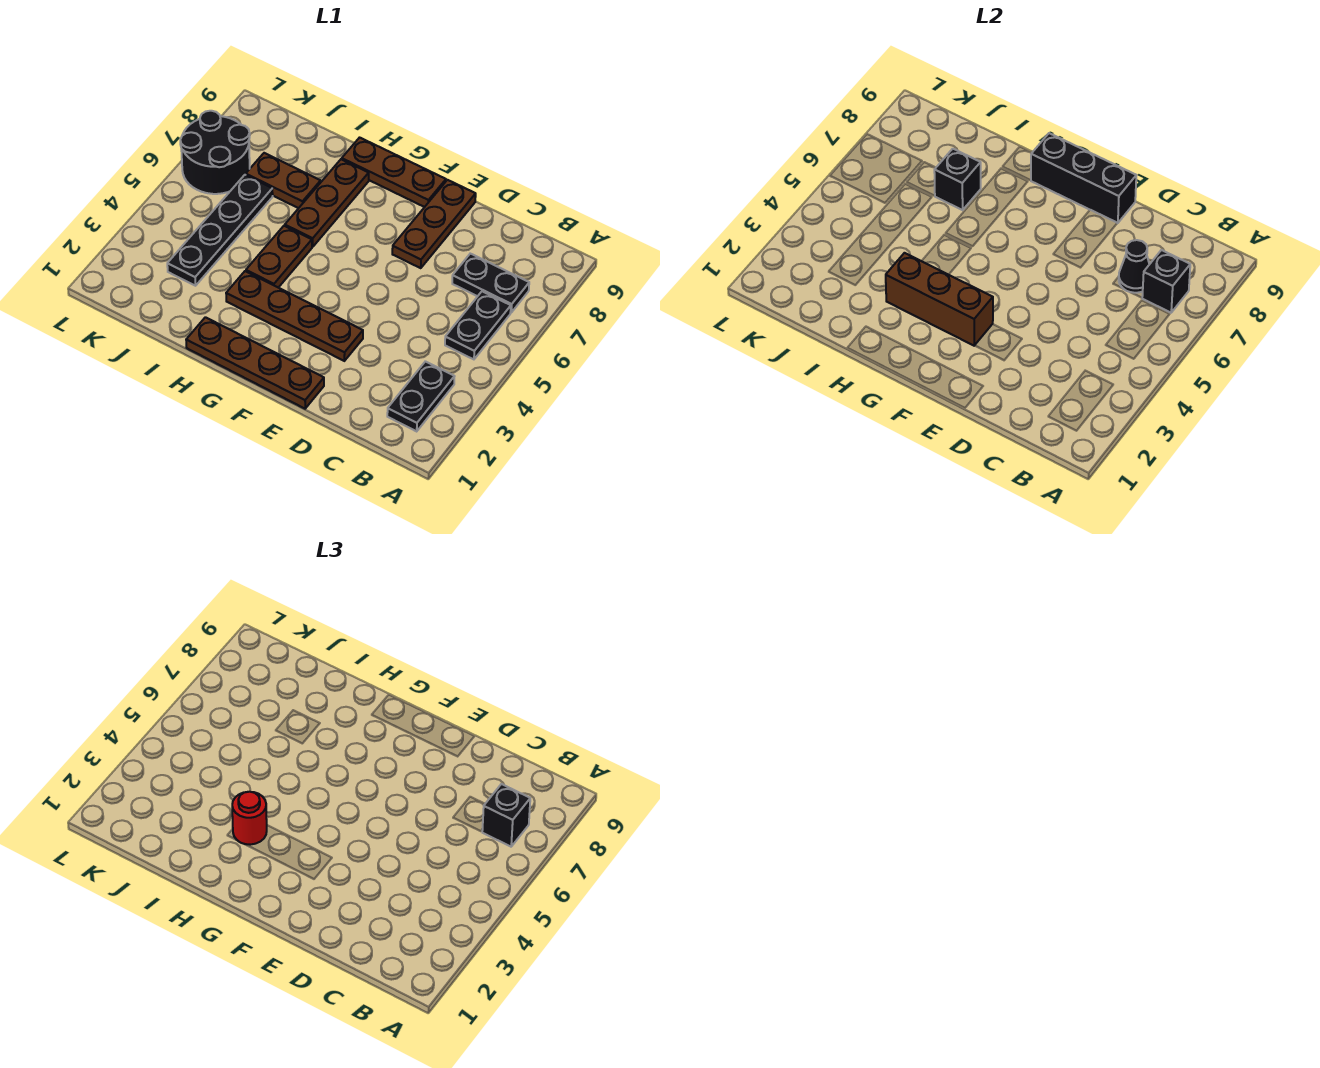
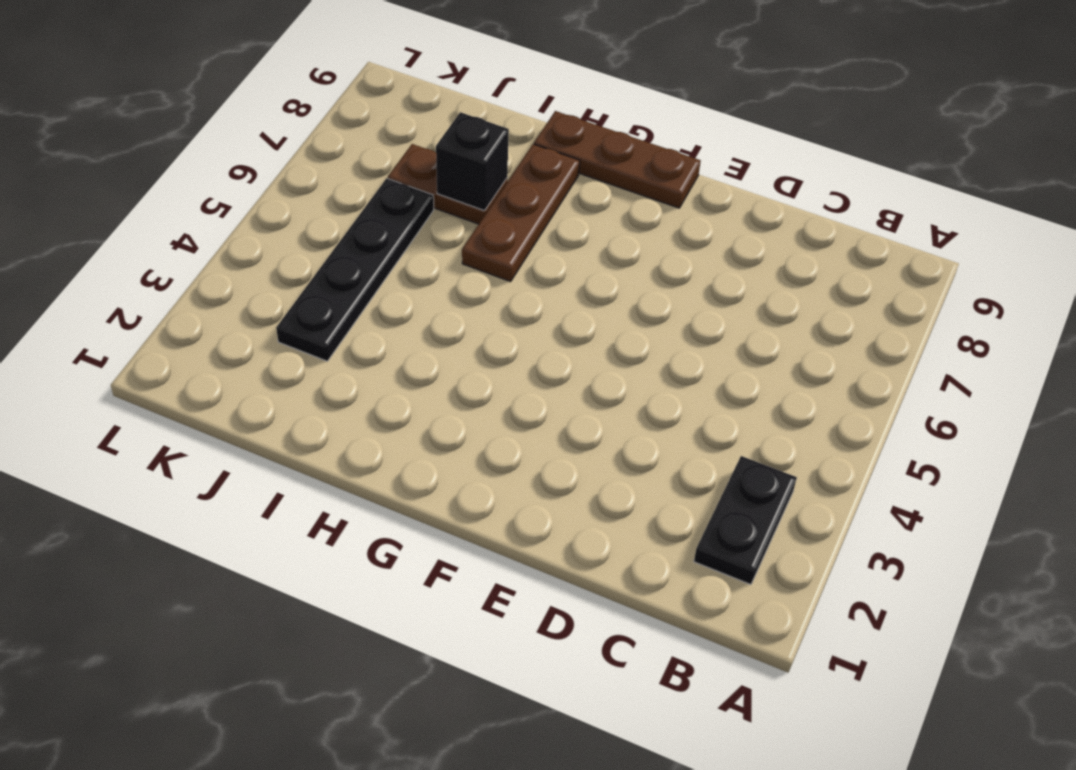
none -> black 1x2 plate [445,291,511,359]
none -> black 1x2 plate [452,254,529,313]
none -> brown 1x4 plate [186,317,324,409]

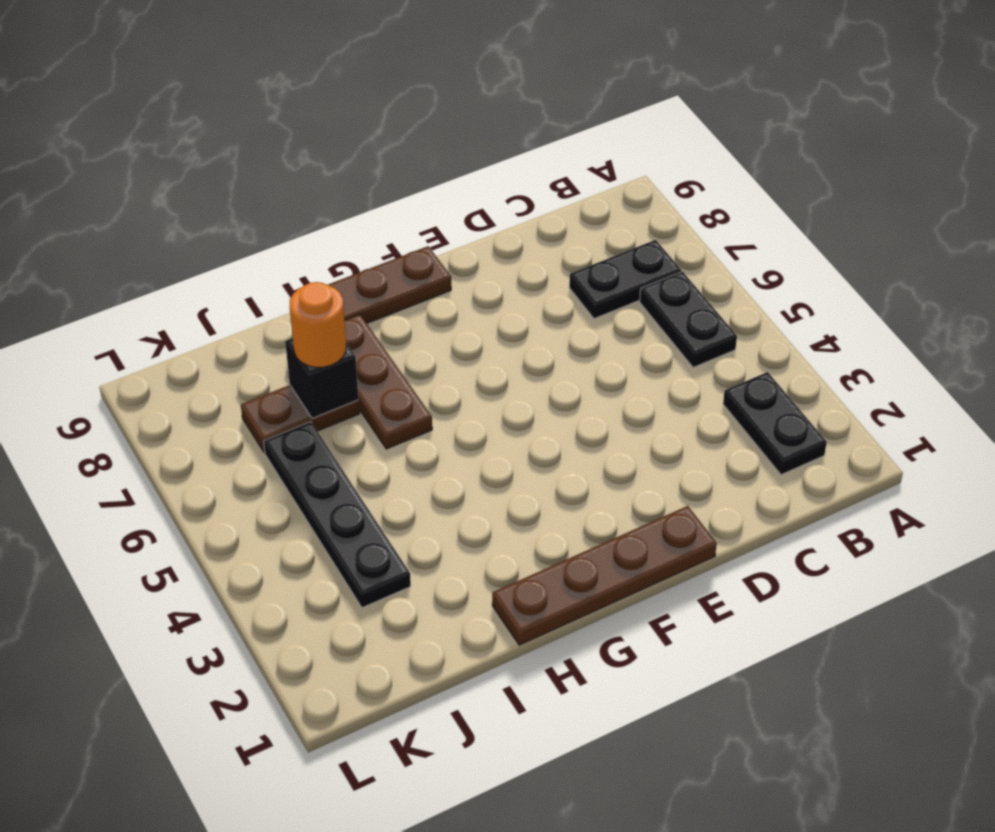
orange 1x1 round brick [290,282,346,367] -> none
none -> brown 1x4 plate [226,271,363,361]
none -> brown 1x3 plate [392,180,476,268]
none -> brown 1x2 plate [246,226,312,288]

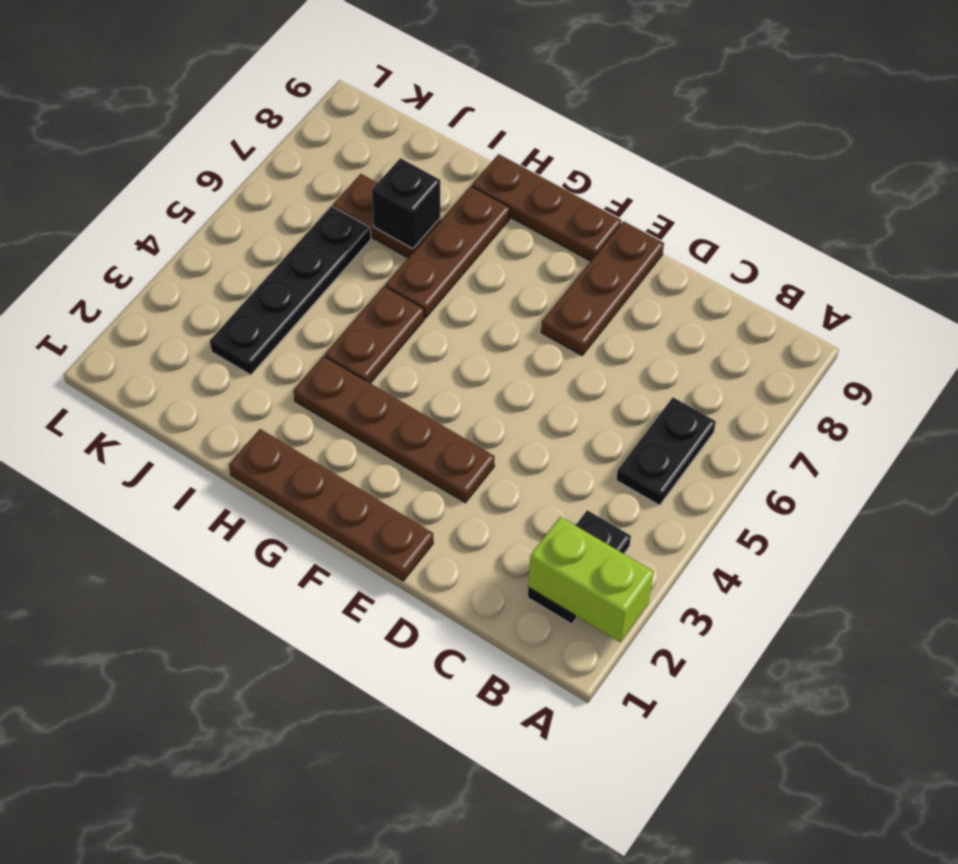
lime 1x2 brick [528,517,654,642] -> none
none -> black 1x2 plate [452,254,529,313]
none -> black 2x2 round brick [180,111,250,194]
none -> black 1x1 brick [1142,250,1190,313]

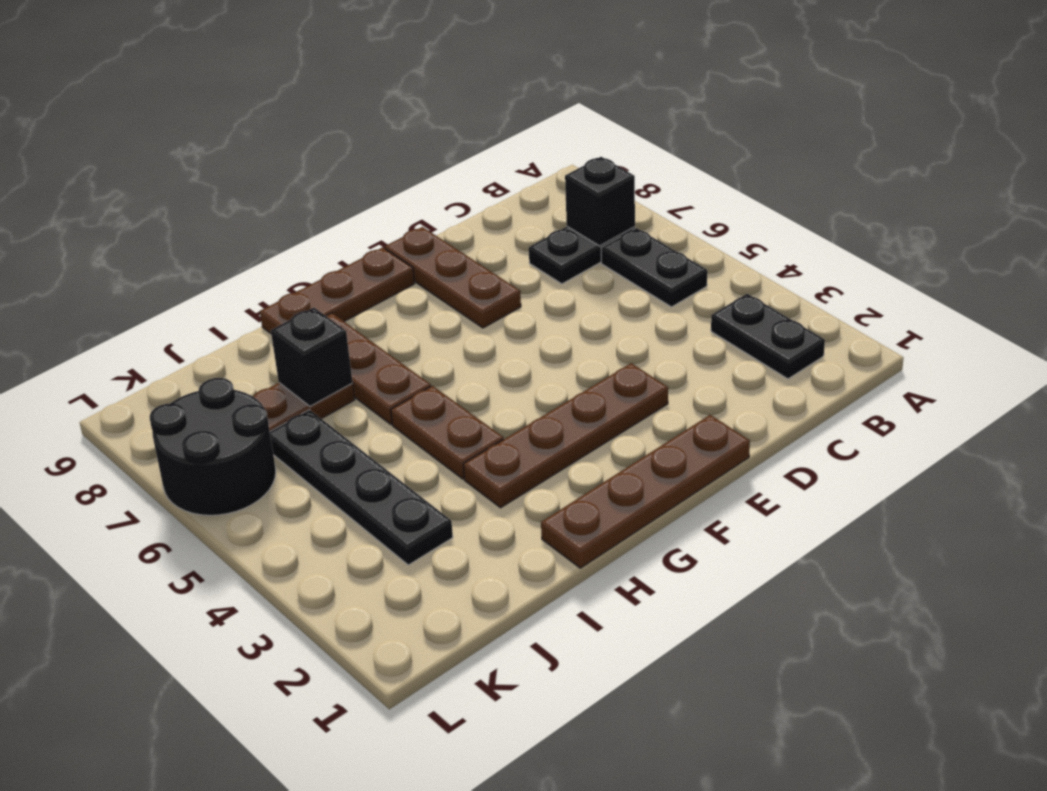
none -> black 1x1 cone [1119,240,1149,293]
none -> black 1x3 brick [1031,133,1136,223]
none -> brown 1x3 brick [886,253,993,346]

